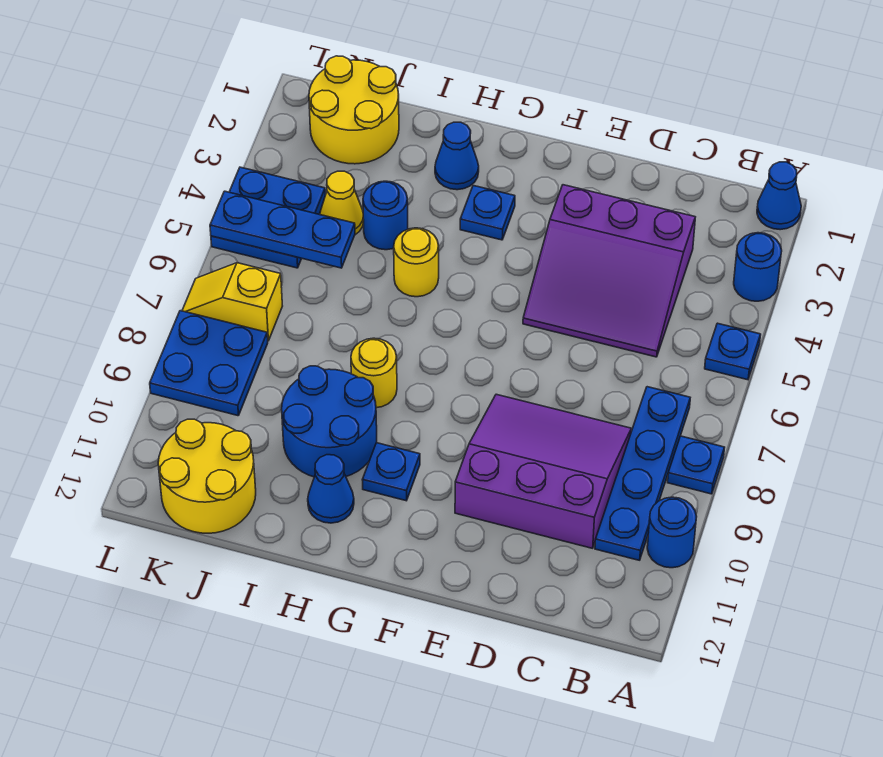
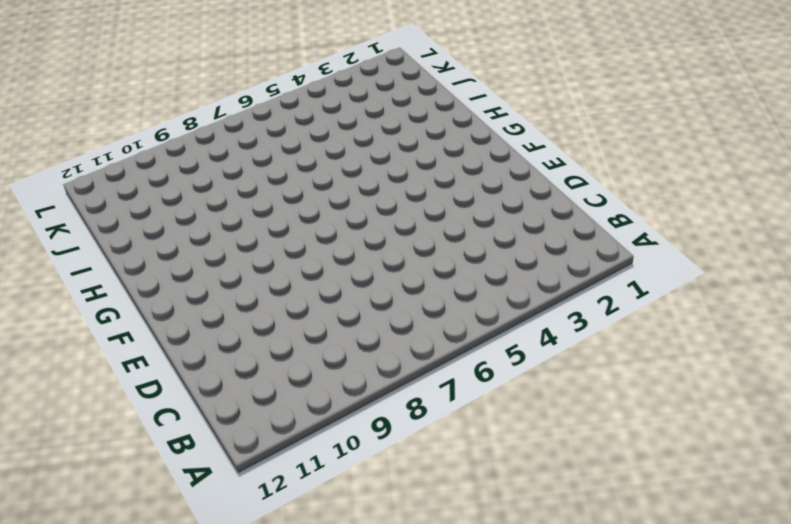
none -> blue 1x1 cone [757,162,801,230]
none -> blue 1x1 round brick [734,233,782,301]
none -> blue 1x1 plate [705,323,761,380]

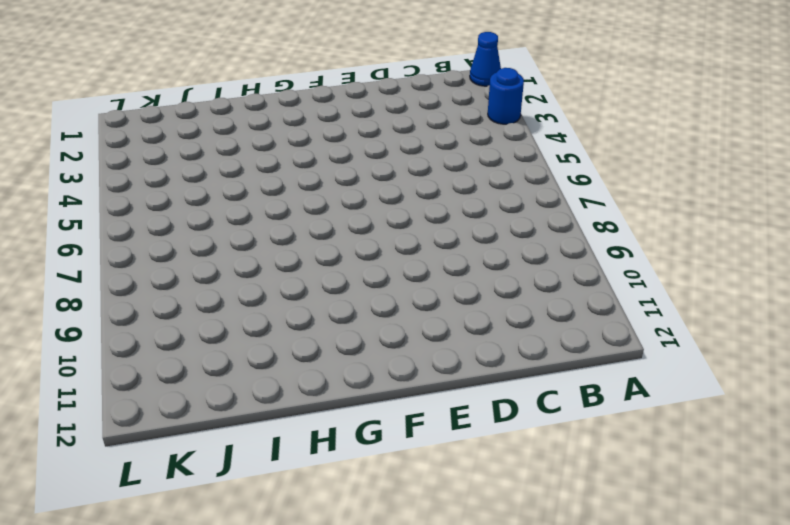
none -> blue 1x1 plate [705,323,761,380]
none -> blue 1x1 plate [668,436,725,494]
none -> blue 1x1 round brick [647,497,697,568]

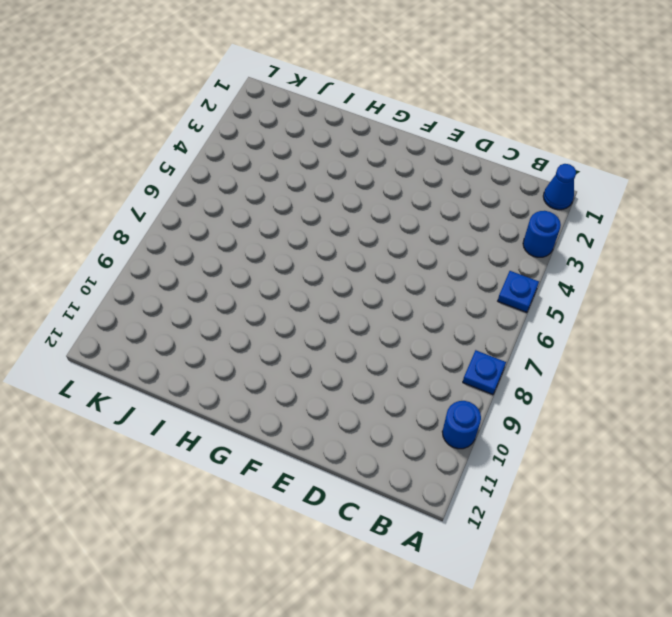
none -> blue 1x4 plate [595,387,690,560]
none -> purple 3x3 slope [523,185,695,357]
none -> purple 3x3 slope [455,394,631,548]

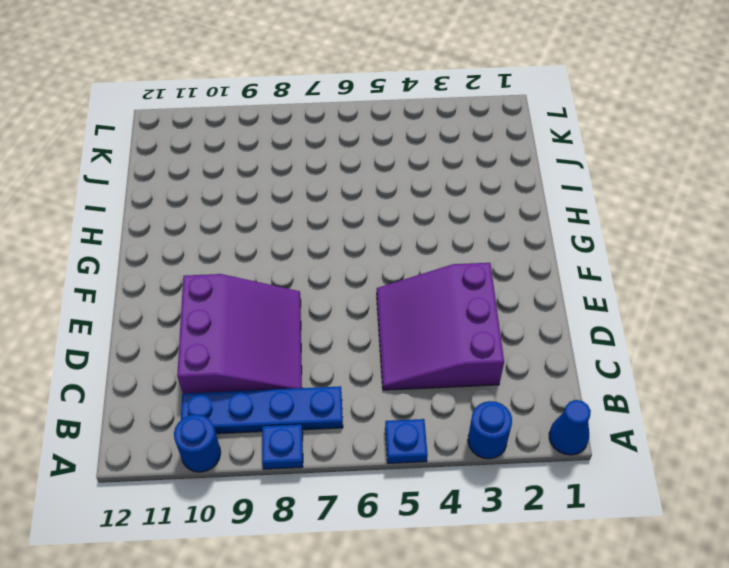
none -> blue 1x1 plate [460,186,515,240]
none -> blue 1x1 plate [363,443,420,501]
none -> blue 1x1 cone [435,122,479,190]

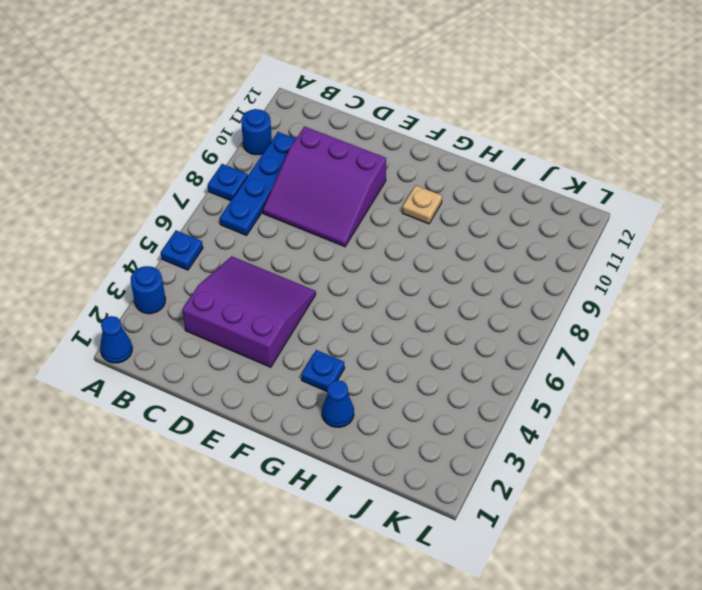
tan 1x1 plate [402,185,442,224] -> blue 1x1 plate [363,443,420,501]
none -> yellow 1x1 round brick [394,228,439,297]
none -> yellow 1x1 round brick [351,338,397,408]
none -> blue 2x2 round brick [282,366,377,477]

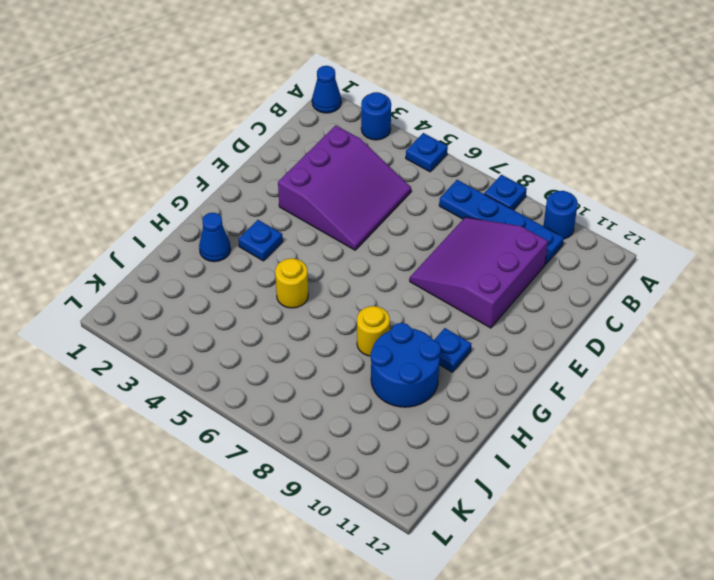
none -> blue 1x1 cone [308,455,354,523]
none -> blue 1x1 round brick [363,181,408,250]
none -> yellow 2x2 round brick [309,56,399,164]

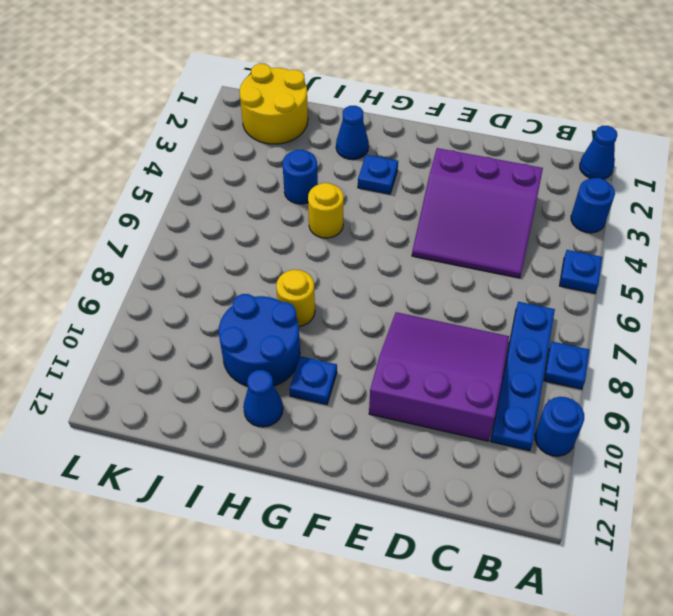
none -> yellow 1x1 cone [320,171,364,235]
none -> yellow 2x2 round brick [158,419,256,533]
none -> blue 2x2 plate [211,167,325,268]

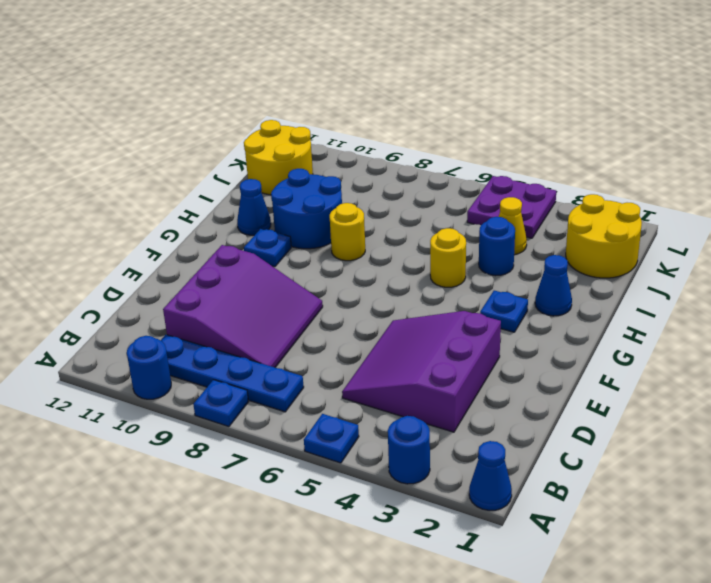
purple 2x2 plate [467,176,556,238] -> blue 2x2 plate [211,167,325,268]
none -> yellow 1x2 slope [182,263,282,341]
none -> blue 2x2 plate [150,311,268,416]
none -> blue 1x3 plate [210,191,355,268]

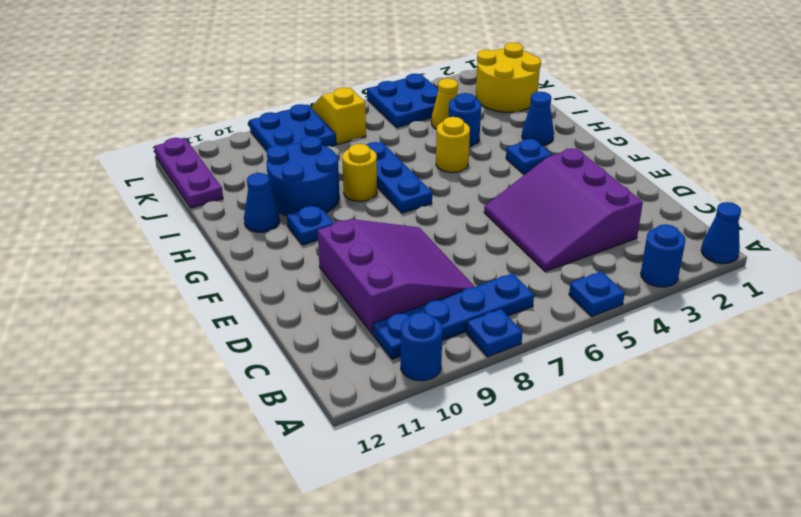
blue 1x3 plate [367,142,432,213] -> blue 1x3 plate moved to [210,191,355,268]
purple 1x3 plate [154,138,223,208] -> yellow 2x2 round brick [158,419,256,533]

